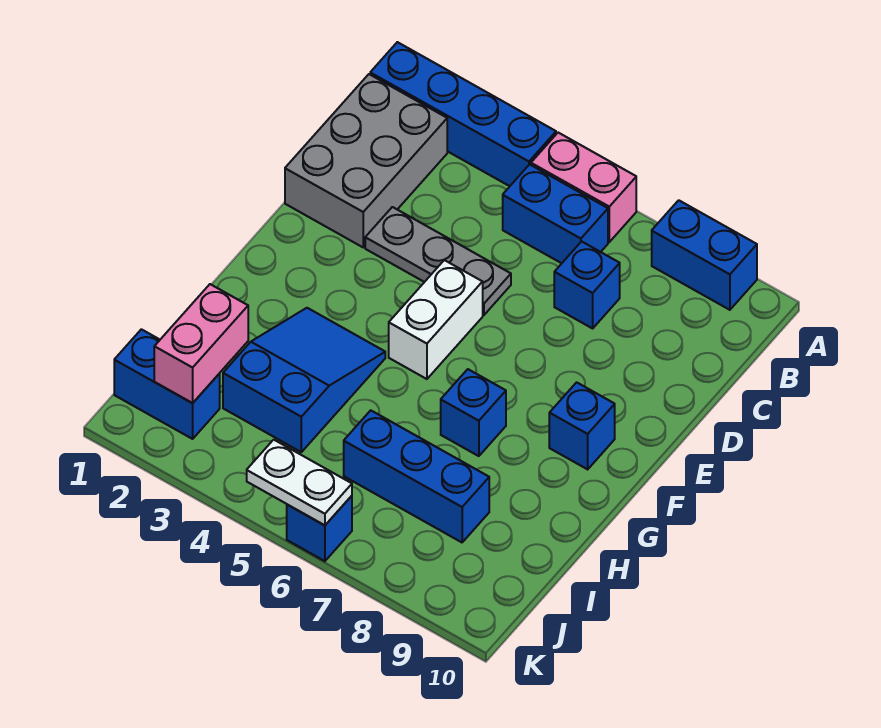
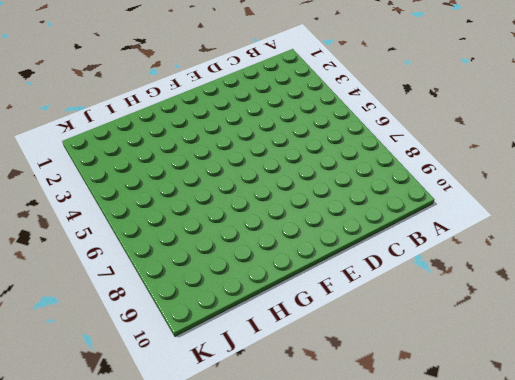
none -> blue 1x4 brick [370,42,556,186]
none -> pink 1x2 brick [531,133,636,242]
none -> blue 1x2 brick [652,200,757,310]

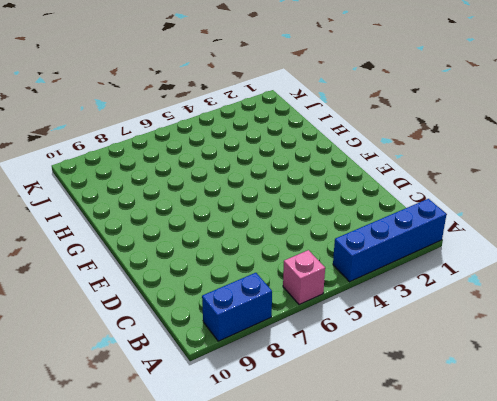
pink 1x1 brick [283,250,325,305] -> pink 1x2 brick [531,133,636,242]
none -> grey 2x3 brick [285,74,447,247]
none -> blue 1x2 brick [503,164,608,263]
none -> blue 1x1 brick [554,241,620,328]

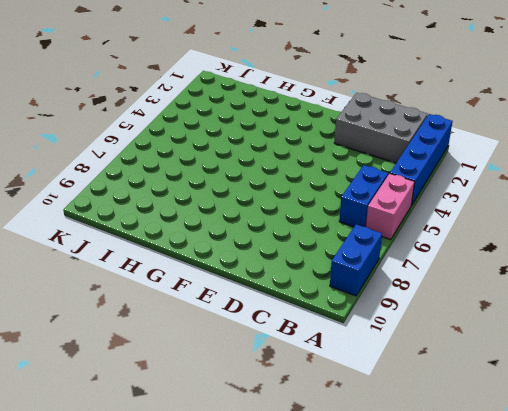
none -> blue 1x1 brick [554,241,620,328]
none -> grey 1x3 plate [365,207,511,315]
none -> white 1x2 brick [389,260,483,379]

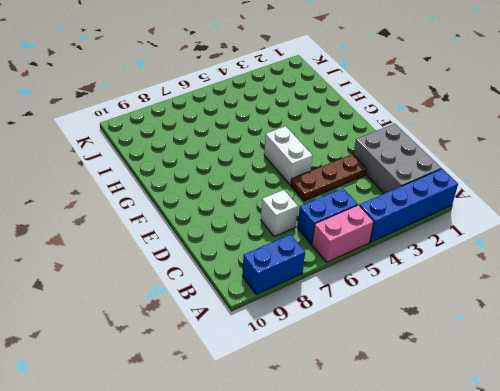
white 1x1 brick [261,190,298,236] -> blue 1x1 brick [554,241,620,328]
brown 1x3 plate [291,154,366,201] -> grey 1x3 plate [365,207,511,315]
none -> blue 1x1 brick [549,382,615,469]
none -> blue 2x3 slope [223,308,385,452]
none -> blue 1x1 brick [441,369,506,456]

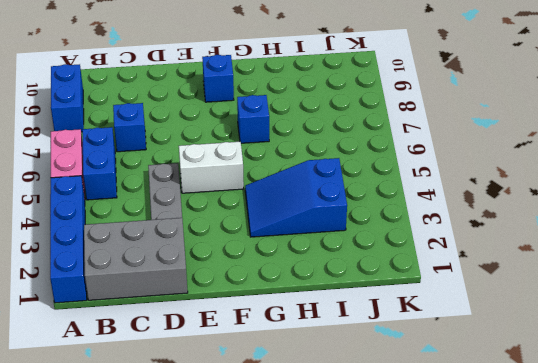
none -> blue 1x3 brick [344,410,489,542]
none -> blue 1x2 brick [114,329,220,439]
none -> blue 1x1 brick [287,496,352,561]

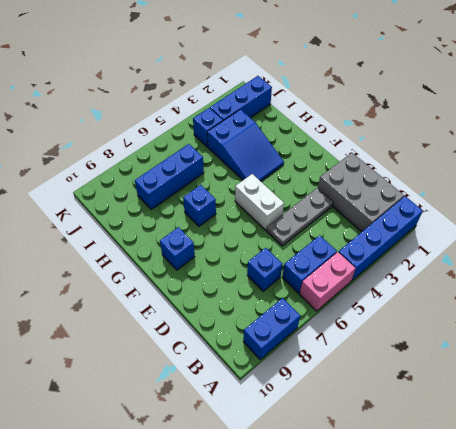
blue 1x3 brick [210,76,272,121] -> blue 1x2 brick [114,329,220,439]
blue 1x1 brick [193,108,223,147] -> blue 1x1 brick moved to [287,496,352,561]
none -> pink 1x2 brick [154,284,248,403]
none -> white 1x2 plate [247,440,352,525]

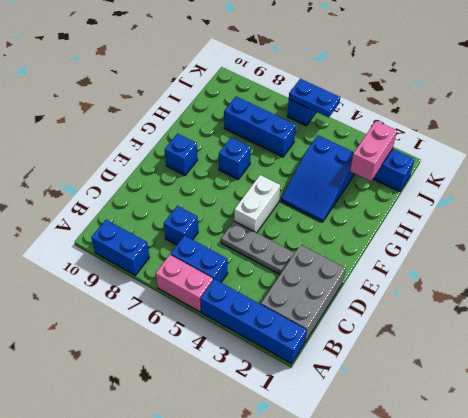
blue 1x2 plate [289,79,340,118] -> white 1x2 plate [247,440,352,525]

